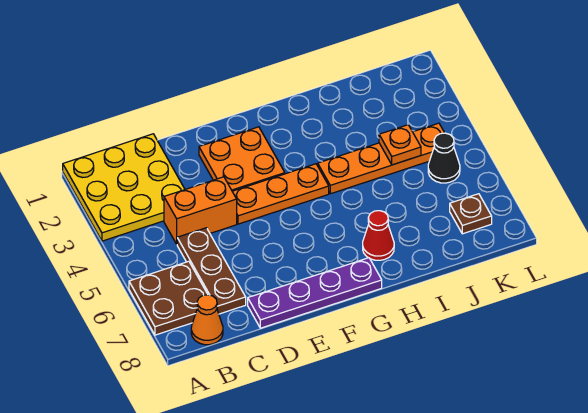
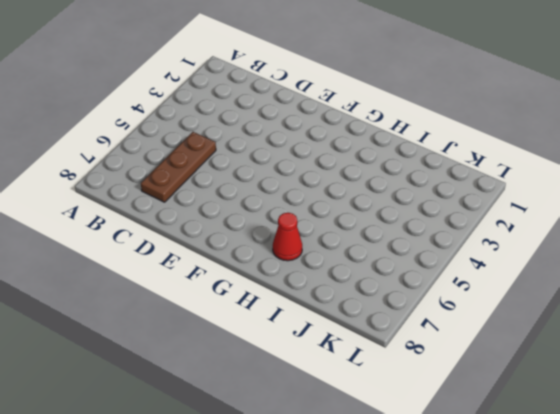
none -> yellow 3x3 plate [63,134,185,241]
none -> brown 2x2 plate [129,261,208,335]
none -> orange 1x1 cone [191,295,223,345]

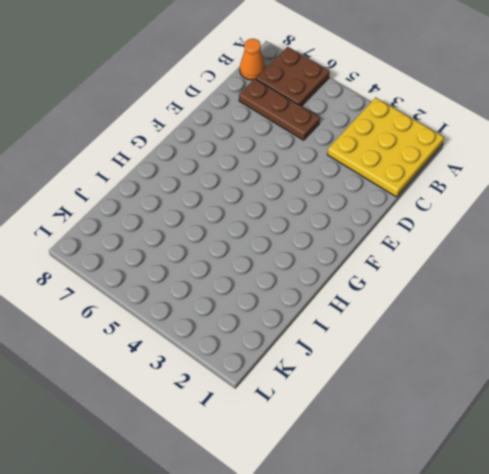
none -> orange 1x2 brick [164,177,237,244]
none -> purple 1x4 plate [248,258,382,328]
none -> orange 2x2 plate [199,127,285,191]

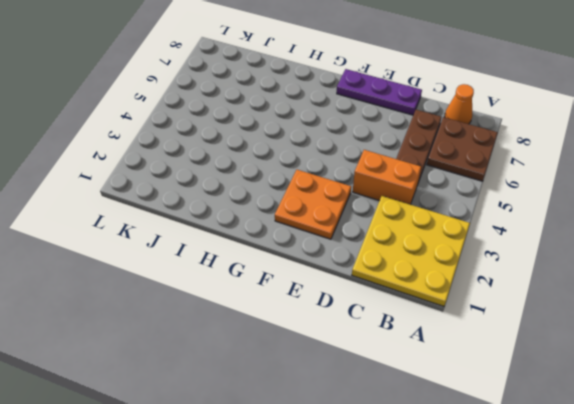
purple 1x3 plate [337,69,422,115] -> purple 1x4 plate [248,258,382,328]
none -> orange 1x3 plate [232,164,329,224]
none -> orange 1x4 plate [318,123,444,194]
none -> red 1x1 cone [363,211,394,260]

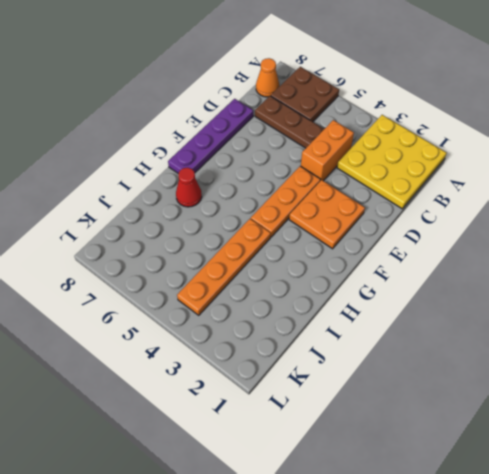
none -> black 1x1 cone [428,133,460,183]
none -> brown 1x1 plate [450,194,492,234]
none -> orange 1x1 plate [379,125,421,165]

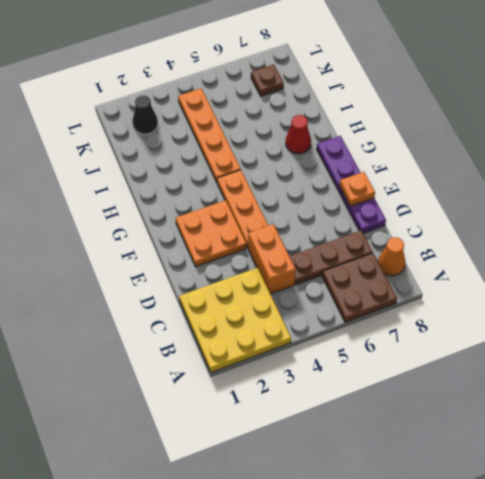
orange 1x1 plate [339,172,375,206] -> orange 1x1 plate moved to [379,125,421,165]
black 1x1 cone [132,95,158,134] -> black 1x1 cone moved to [428,133,460,183]

